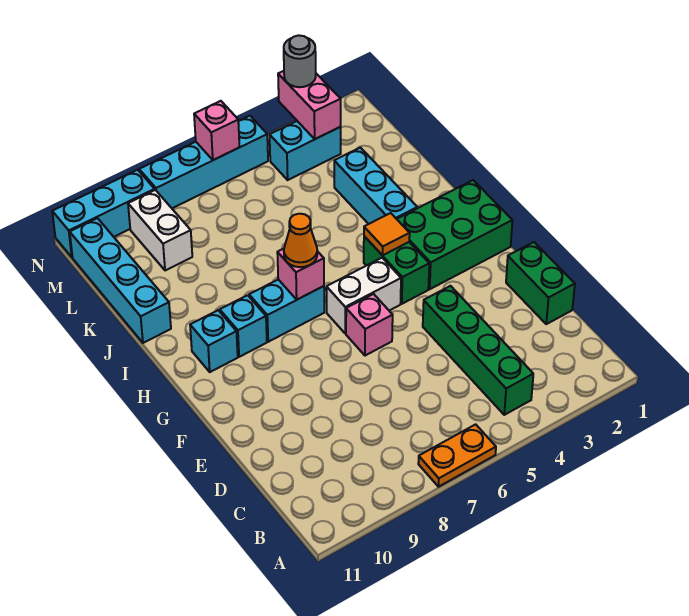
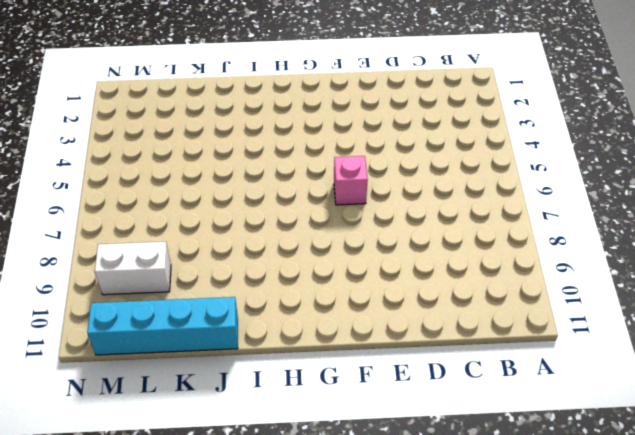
none -> orange 1x2 plate [418,424,496,487]
none -> green 1x4 brick [423,286,533,415]
none -> green 1x2 brick [506,242,575,324]

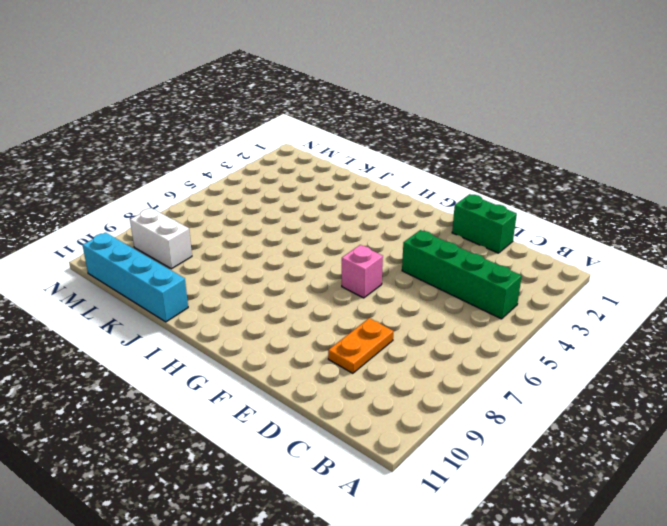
orange 1x2 plate [328,318,394,373] -> orange 1x2 plate moved to [418,424,496,487]
none -> green 2x3 brick [397,180,512,289]
none -> green 1x2 brick [364,236,429,304]
none -> white 1x2 brick [326,258,401,333]

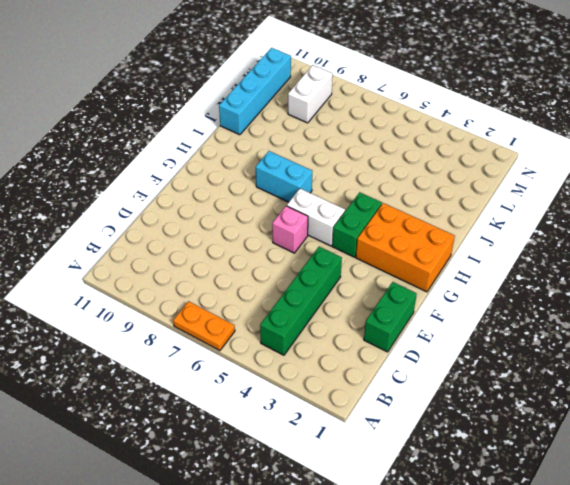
orange 2x3 brick [356,203,455,292] -> green 2x3 brick [397,180,512,289]
none -> cyan 1x1 brick [220,295,267,357]
none -> cyan 1x1 brick [190,310,238,372]
none -> cyan 1x3 brick [334,148,417,224]

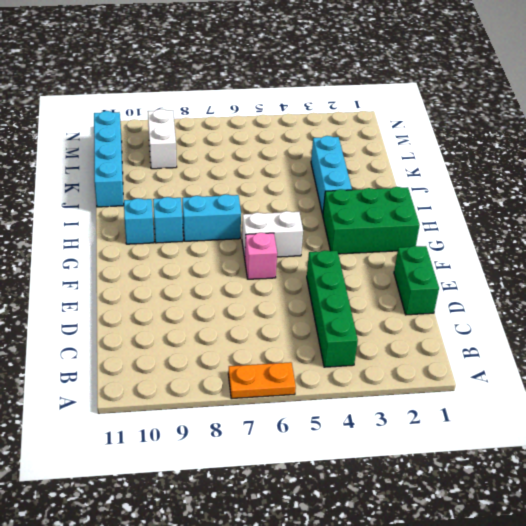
none -> green 1x2 brick [364,236,429,304]
none -> cyan 1x2 brick [270,121,341,180]
none -> cyan 1x4 brick [139,116,268,208]

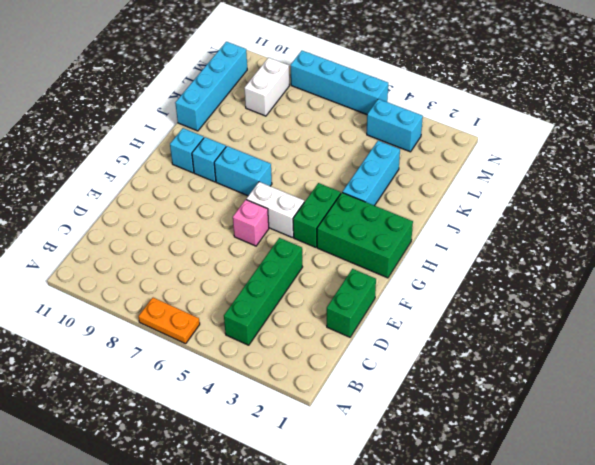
none -> cyan 1x3 brick [52,170,155,257]
none -> orange 1x1 tile [364,213,410,255]
none -> pink 1x1 brick [277,249,324,300]

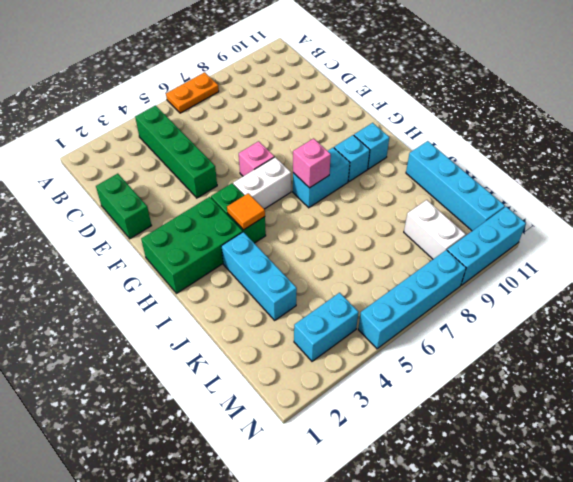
none -> pink 1x2 brick [278,71,341,139]
none -> pink 1x1 brick [194,101,239,160]
none -> orange 1x1 cone [284,214,317,267]

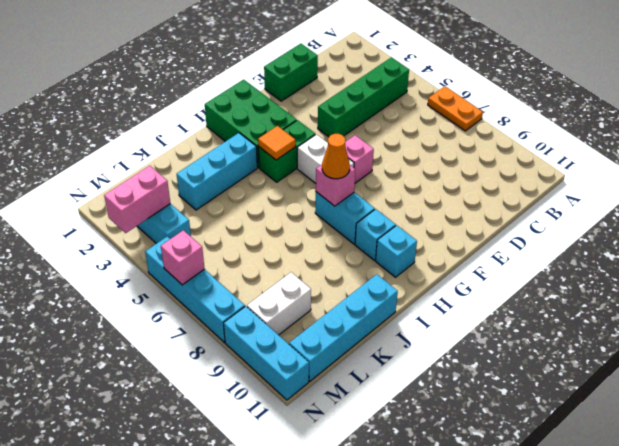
none -> grey 1x1 round brick [284,35,316,87]

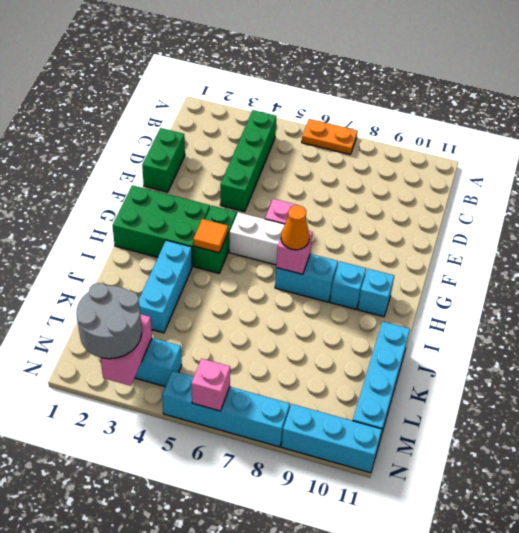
grey 2x2 round brick [77,283,142,359] -> grey 1x1 round brick [284,35,316,87]
none -> white 1x2 brick [128,190,192,271]

